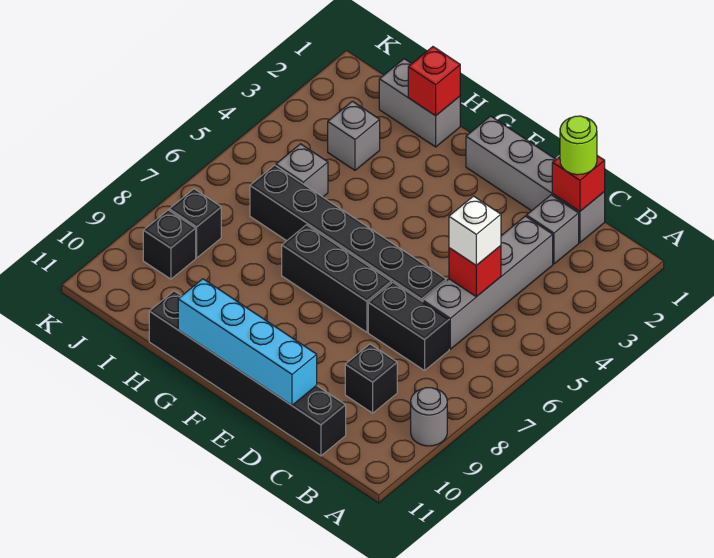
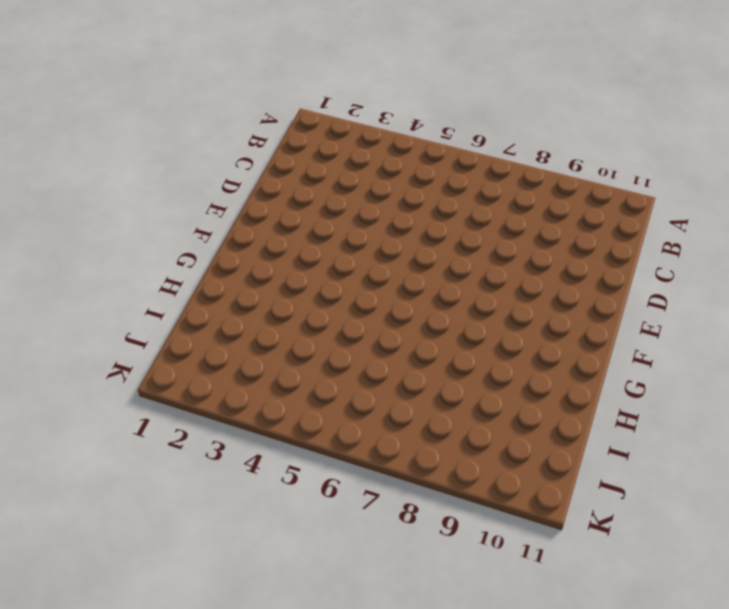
none -> grey 1x1 round brick [411,388,447,446]
none -> grey 1x4 brick [466,116,605,243]
none -> grey 1x1 brick [527,195,579,264]

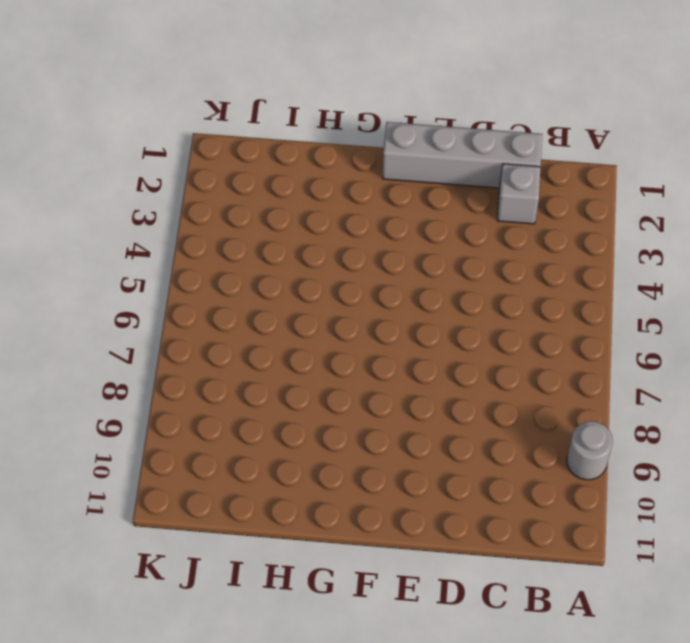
none -> grey 1x4 brick [423,216,553,349]
none -> black 1x2 brick [368,282,449,371]
none -> black 1x1 brick [345,344,397,413]

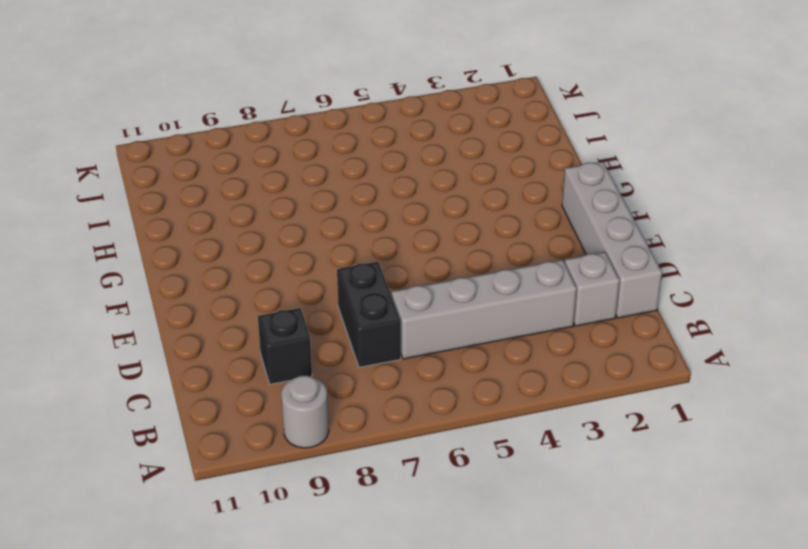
none -> black 1x6 brick [149,291,346,456]
none -> black 1x6 brick [250,165,446,302]
none -> black 1x3 brick [282,225,392,332]

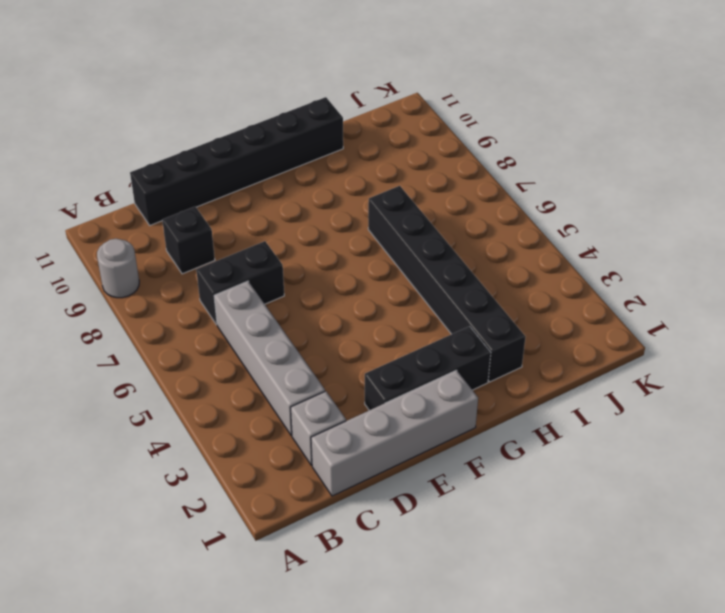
black 1x3 brick [365,326,491,410] -> black 1x3 brick moved to [282,225,392,332]
black 1x6 brick [368,186,525,382] -> black 1x6 brick turned to [250,165,446,302]
none -> grey 1x2 brick [379,59,460,147]
none -> grey 1x1 brick [328,101,380,170]
none -> grey 1x1 brick [276,144,328,197]

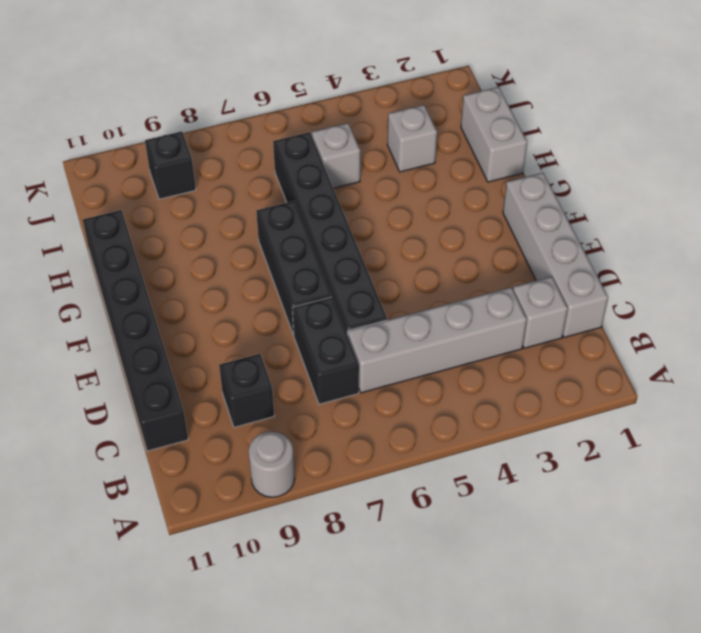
none -> black 1x1 brick [169,189,221,258]
none -> red 1x1 brick [552,156,605,211]
none -> red 1x1 brick [449,246,501,297]

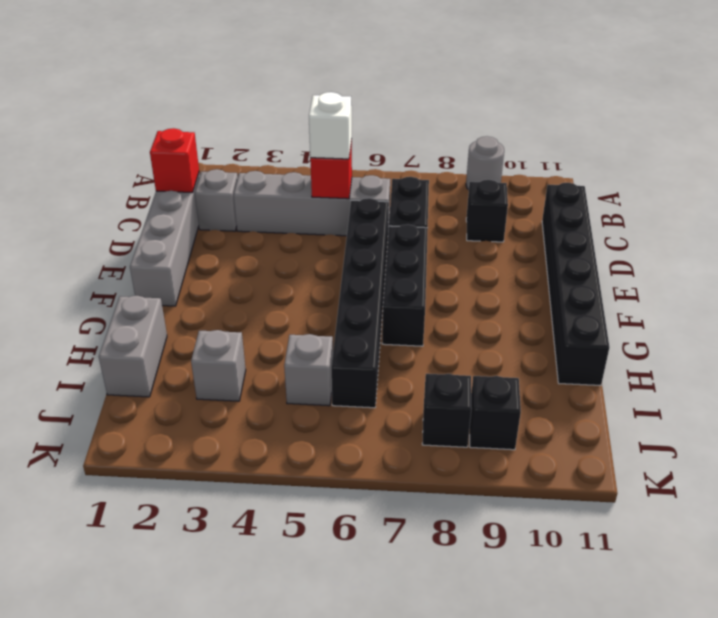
none -> cyan 1x4 brick [178,279,317,405]
none -> red 1x1 brick [408,47,460,116]
none -> lime 1x1 round brick [560,116,597,175]

